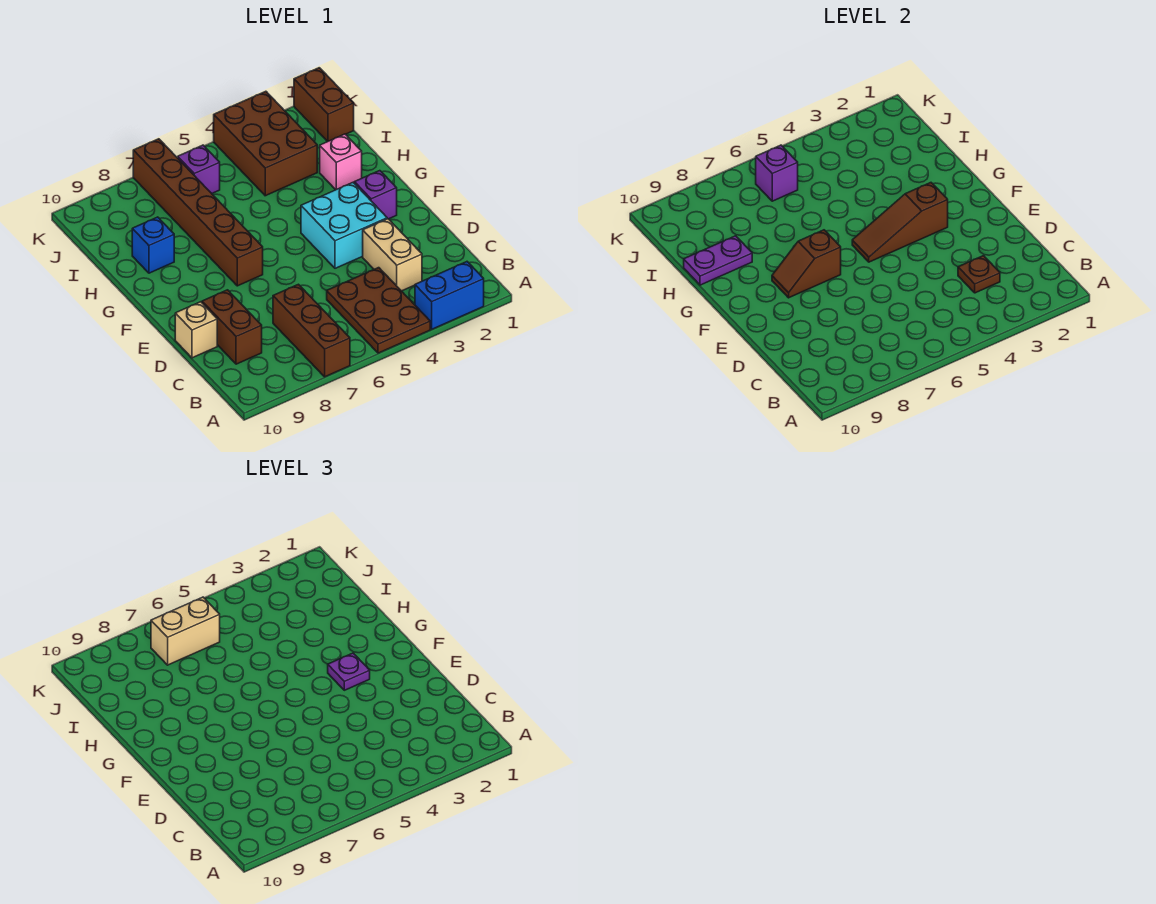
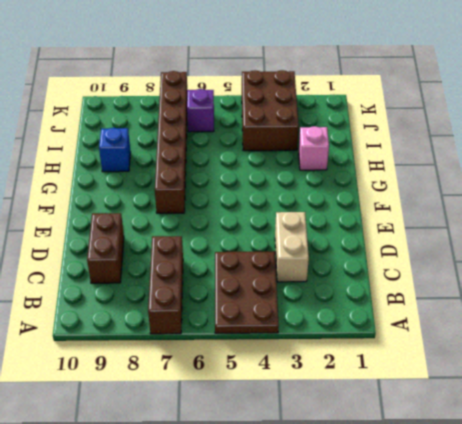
none -> blue 1x2 brick [415,262,484,329]
none -> tan 1x1 brick [175,302,217,358]
none -> cyan 2x2 brick [301,183,387,268]

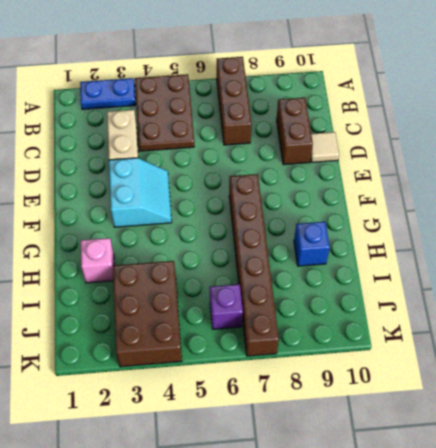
blue 1x2 plate [80,78,136,109] -> blue 1x2 brick [415,262,484,329]
tan 1x1 tile [311,132,339,162] -> tan 1x1 brick [175,302,217,358]
cyan 2x2 slope [109,158,172,227] -> cyan 2x2 brick [301,183,387,268]
none -> purple 1x1 brick [354,171,397,219]
none -> brown 1x2 brick [294,68,354,142]
none -> brown 1x1 plate [958,256,1000,293]

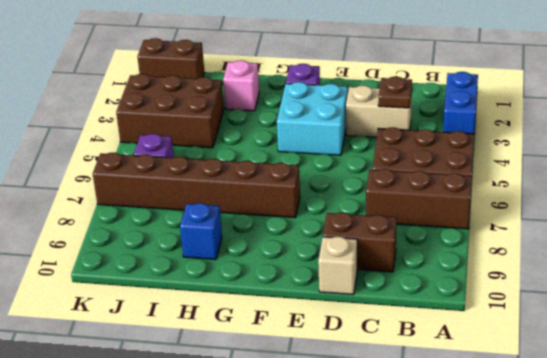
none -> brown 1x3 slope [852,183,948,262]
none -> brown 1x2 slope [772,230,841,298]
none -> purple 1x2 plate [684,236,752,285]

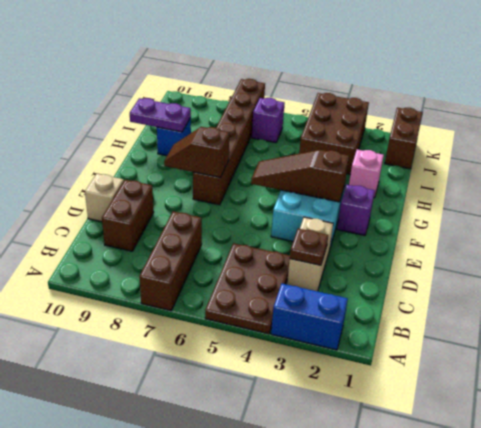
none -> purple 1x1 brick [756,145,798,201]
none -> purple 1x1 plate [328,653,370,690]
none -> tan 1x2 brick [151,597,220,665]

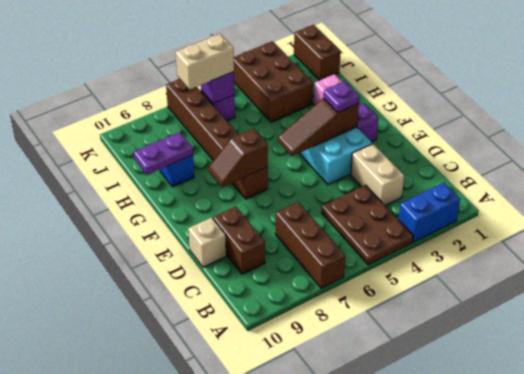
none -> brown 1x1 plate [958,256,1000,293]

